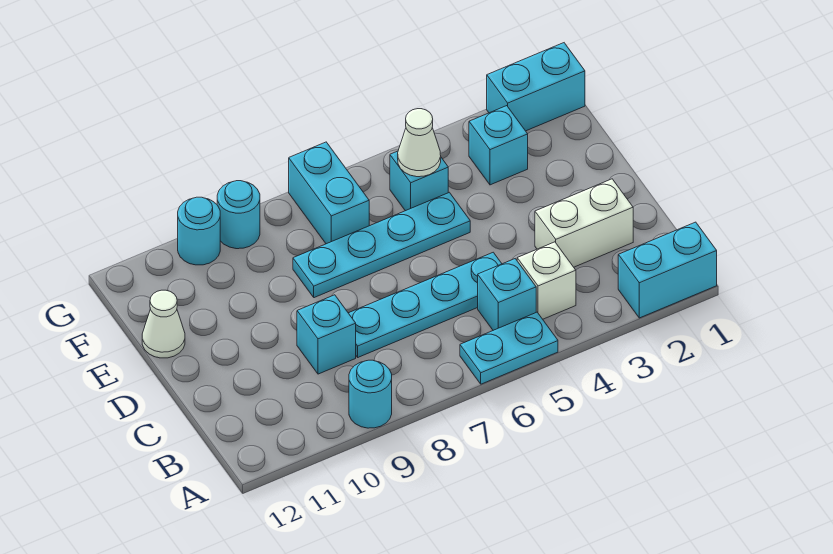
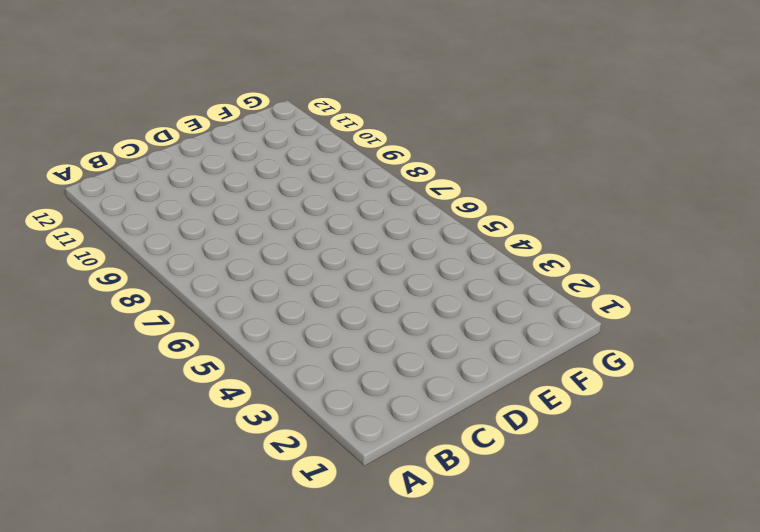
none -> cyan 1x2 brick [618,222,717,318]
none -> cyan 1x2 plate [460,312,558,384]
none -> cyan 1x1 round brick [349,360,392,428]

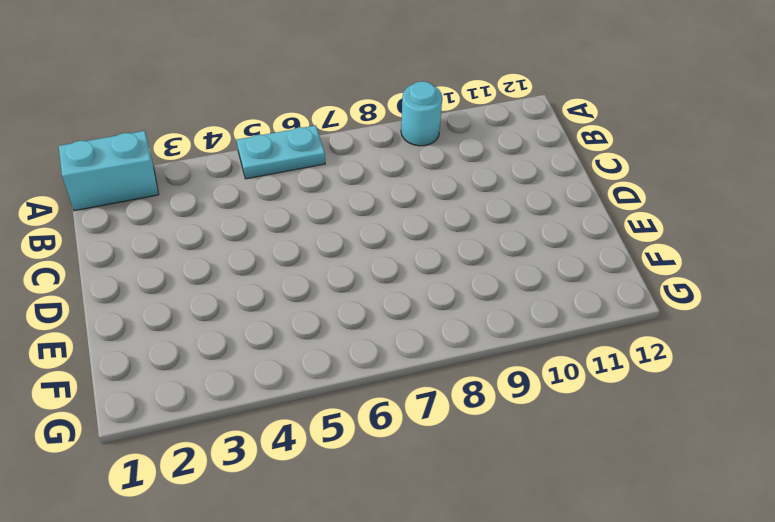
none -> white 1x1 brick [517,242,576,319]
none -> cyan 1x1 brick [478,259,536,330]
none -> white 1x2 brick [535,179,633,267]

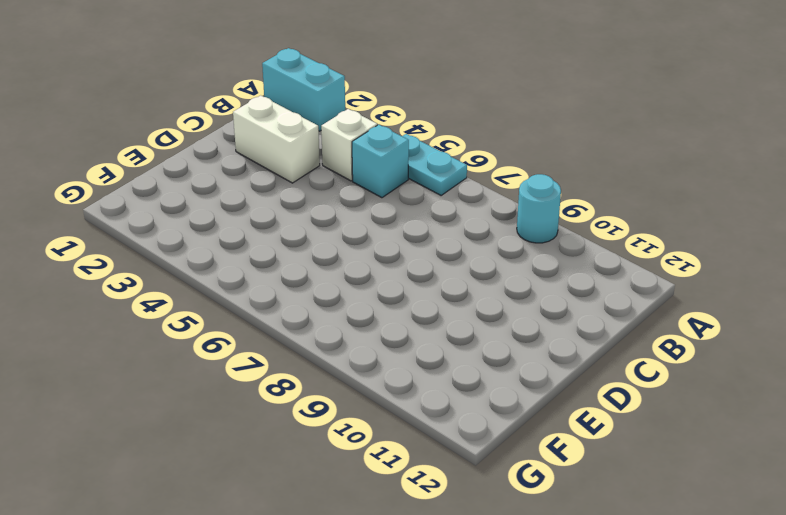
none -> cyan 1x4 plate [349,252,502,357]
none -> cyan 1x1 brick [297,295,356,374]
none -> cyan 1x4 plate [293,192,470,298]

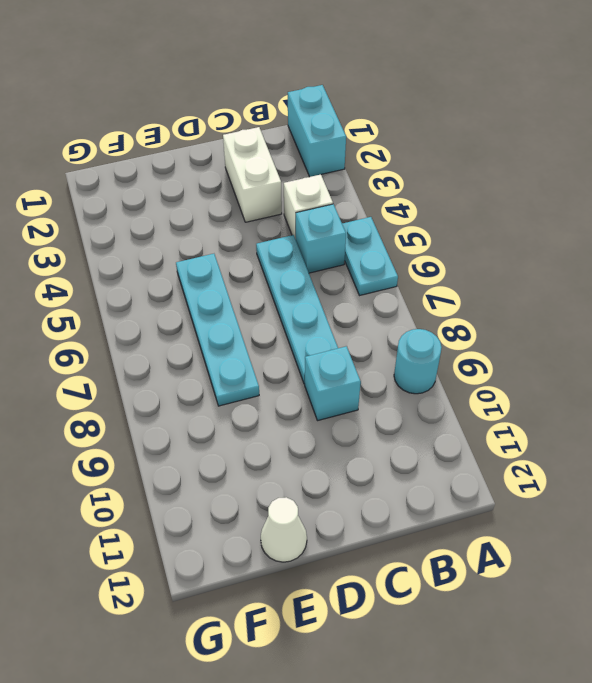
none -> cyan 1x1 brick [469,106,528,185]
none -> cyan 1x1 brick [390,151,448,211]
none -> cyan 1x2 brick [289,142,369,244]

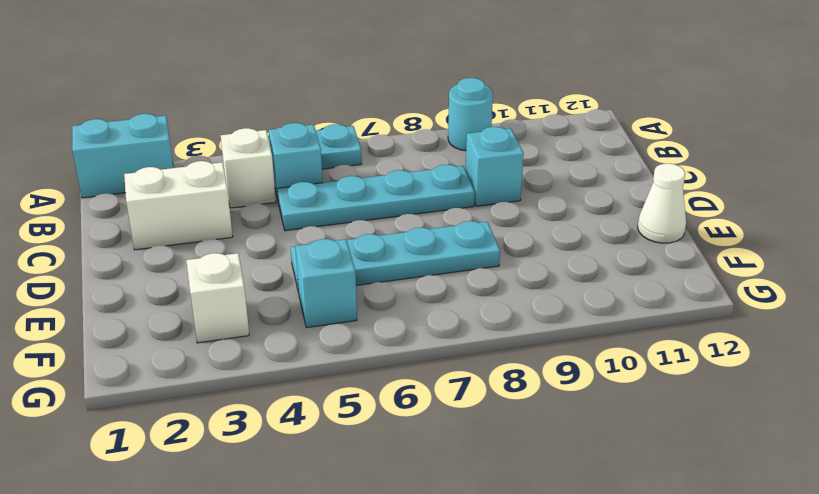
white 1x1 brick [186,253,249,343] -> cyan 1x1 brick [469,106,528,185]
none -> cyan 1x2 brick [289,142,369,244]
none -> cyan 1x2 brick [487,43,585,131]
none -> cyan 1x1 round brick [217,181,260,249]

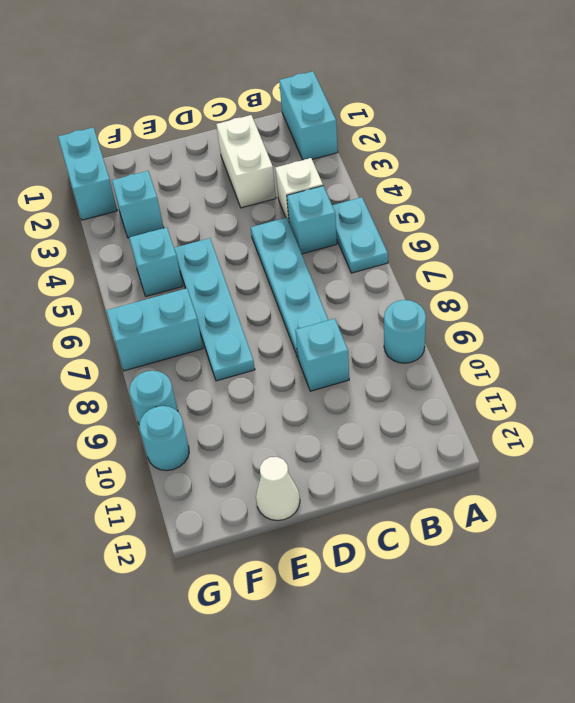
none -> white 1x1 cone [398,109,441,177]

